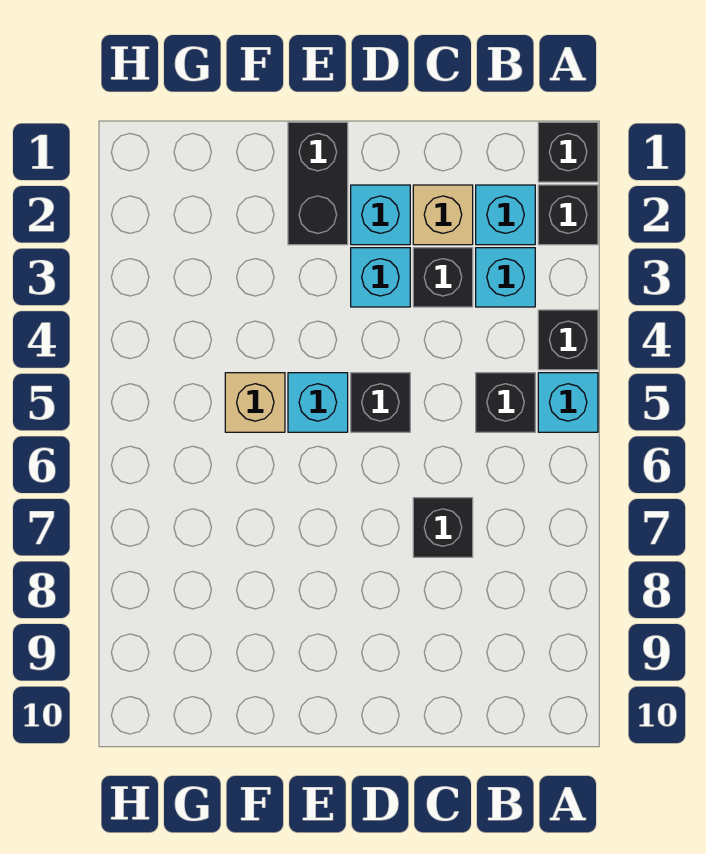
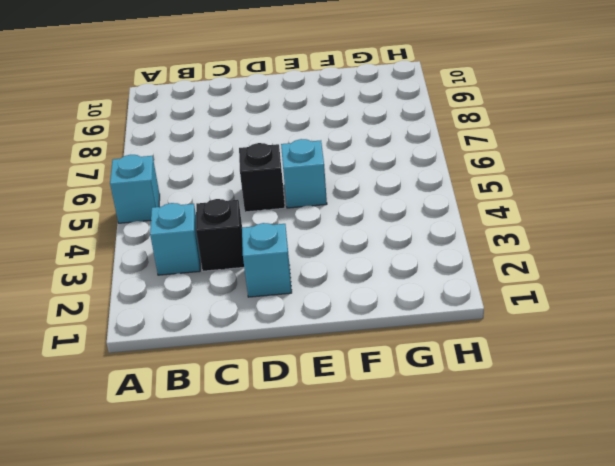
none -> black 1x1 brick [538,122,598,182]
none -> black 1x1 brick [538,185,598,245]
none -> black 1x1 brick [538,310,598,370]

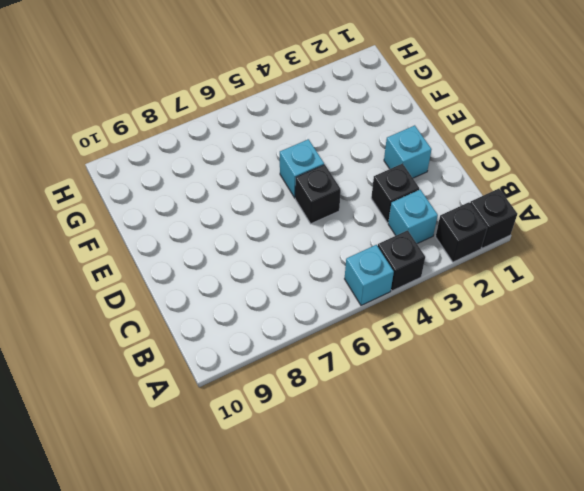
none -> cyan 1x1 brick [476,185,535,245]
none -> black 1x1 brick [476,373,535,432]
none -> tan 1x1 brick [413,185,473,245]

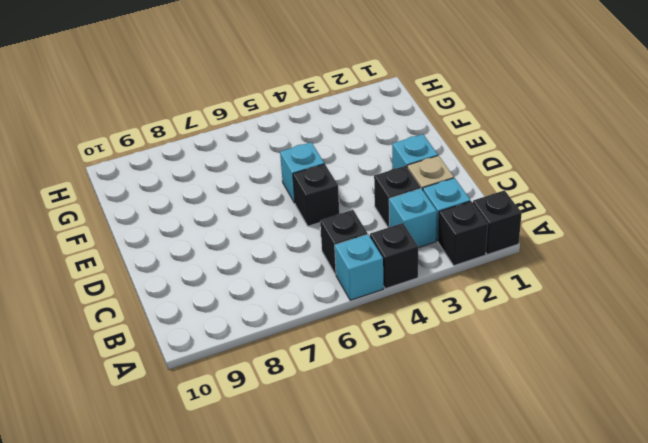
none -> black 1x1 brick [413,498,473,557]
none -> cyan 1x1 brick [351,248,410,307]
none -> black 1x2 brick [288,122,348,245]

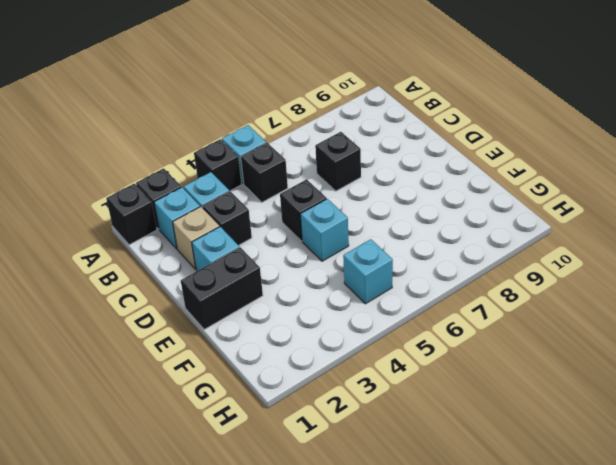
cyan 1x1 brick [343,239,393,304] -> cyan 1x1 brick moved to [351,248,410,307]
none -> tan 1x1 brick [225,373,285,432]

